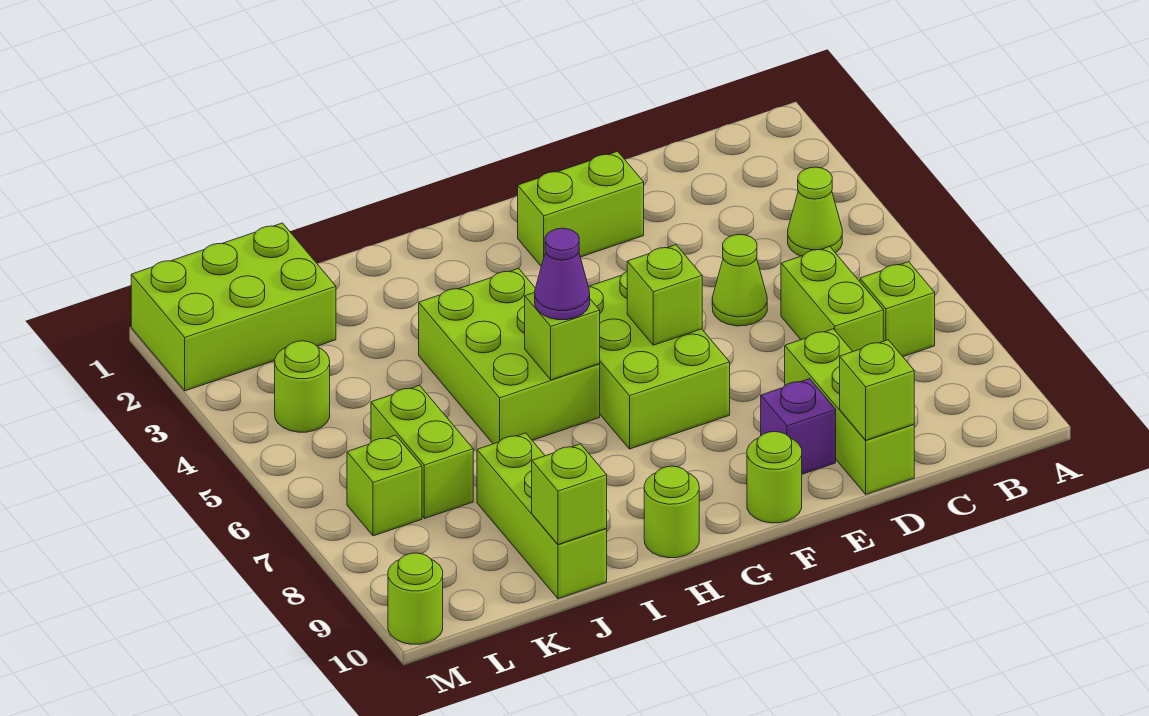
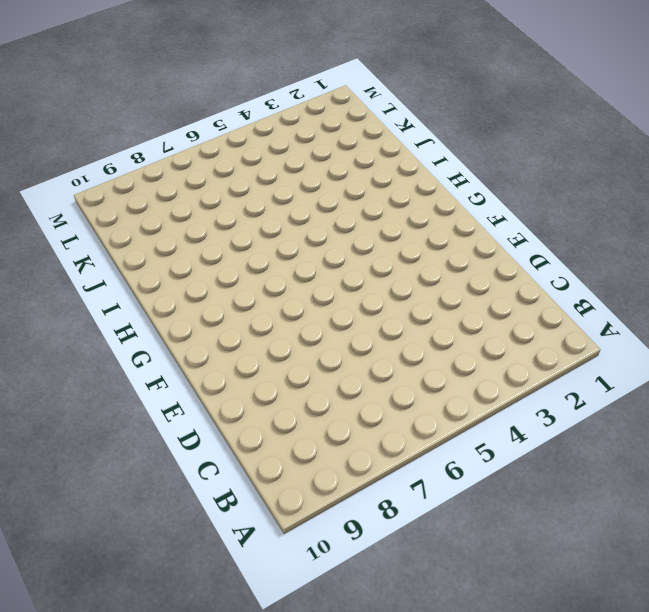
none -> lime 1x1 cone [788,167,842,256]
none -> lime 1x1 brick [860,262,935,357]
none -> lime 1x2 brick [781,247,883,351]

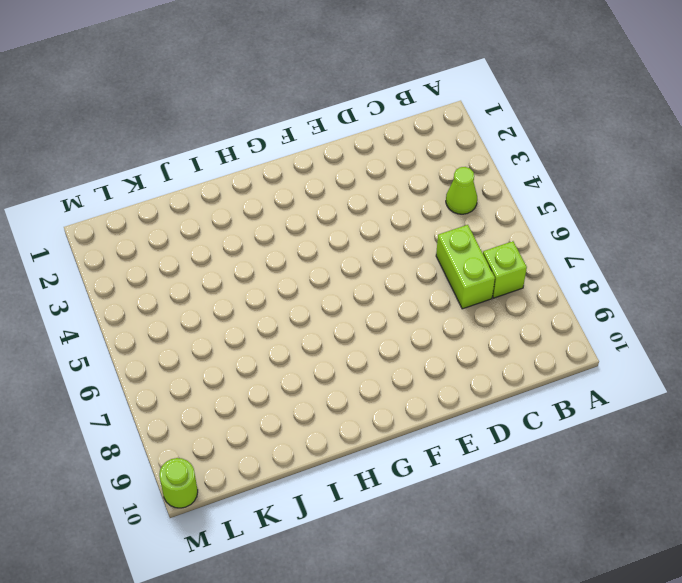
none -> lime 1x1 cone [712,234,767,326]
none -> lime 1x3 brick [785,329,914,494]
none -> lime 1x2 brick [518,151,644,266]

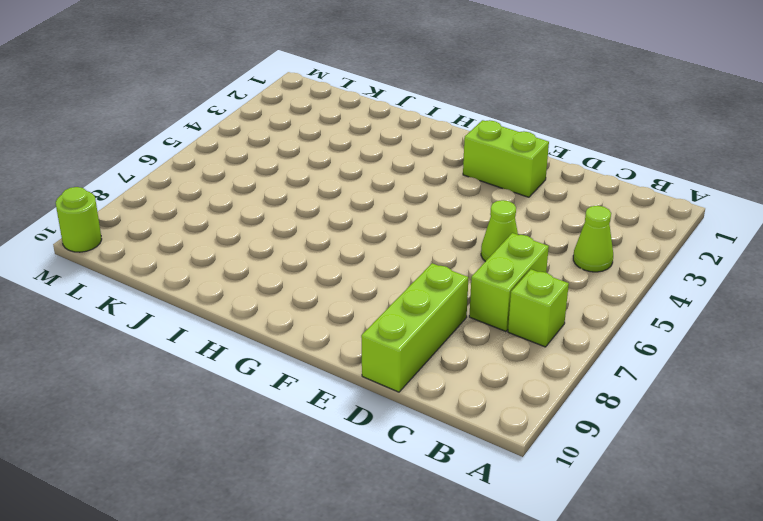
none -> purple 1x1 brick [761,379,836,474]
none -> lime 2x3 brick [588,272,730,449]
none -> lime 1x1 round brick [747,432,802,523]

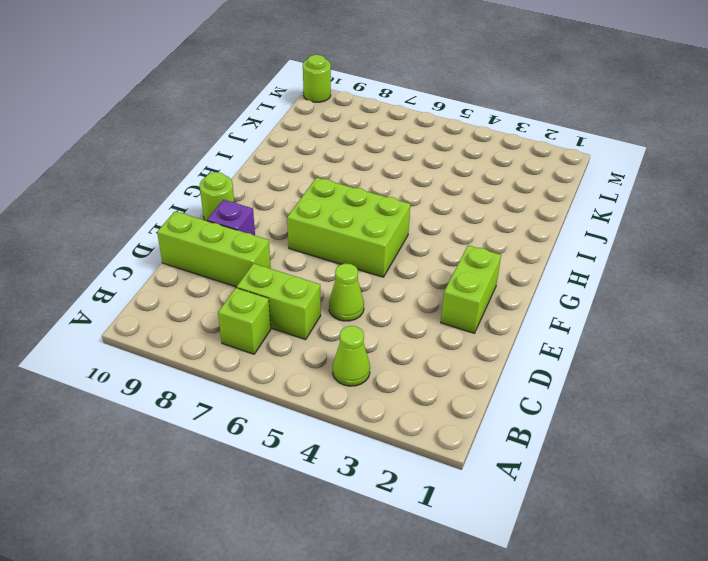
none -> lime 2x3 brick [419,268,600,444]
none -> lime 1x1 round brick [644,466,699,558]
none -> lime 1x3 brick [477,433,607,599]

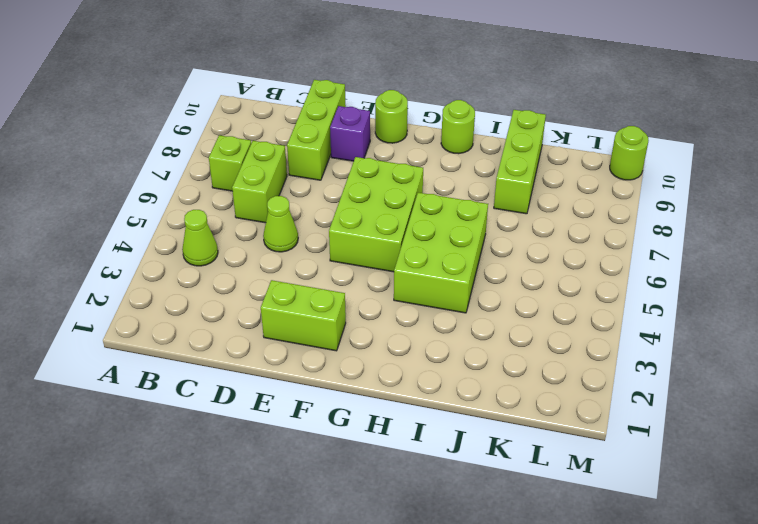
none -> lime 2x3 brick [131,223,336,391]
none -> lime 1x2 brick [371,385,473,519]
none -> lime 1x1 round brick [275,341,330,432]

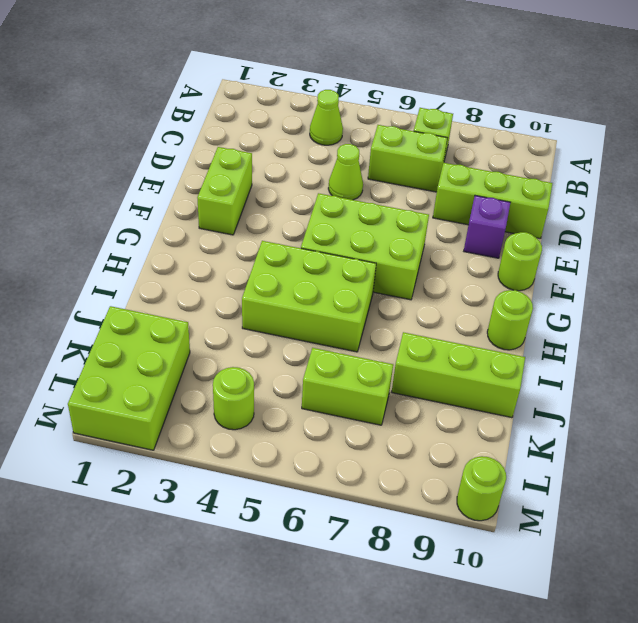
none -> lime 1x1 brick [347,435,422,536]
none -> lime 1x1 brick [840,340,914,440]
none -> lime 1x1 brick [627,245,702,345]

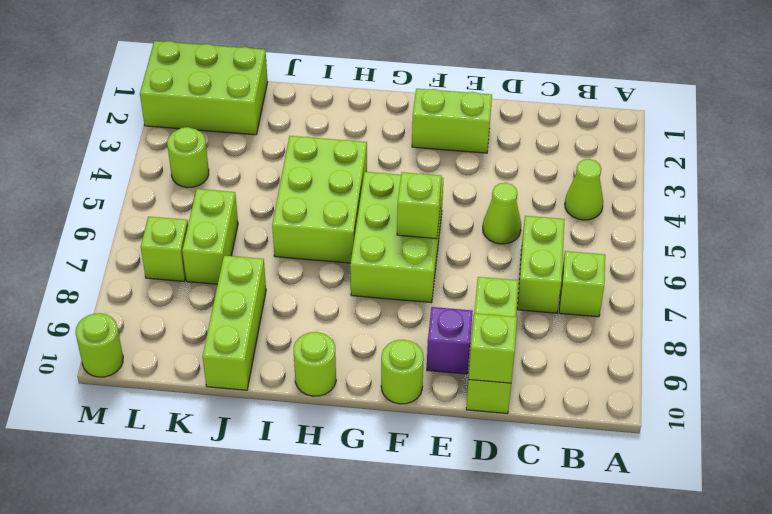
none -> lime 1x1 brick [525,292,600,380]
none -> lime 1x1 brick [532,444,607,545]
none -> purple 1x1 cone [535,228,590,320]

